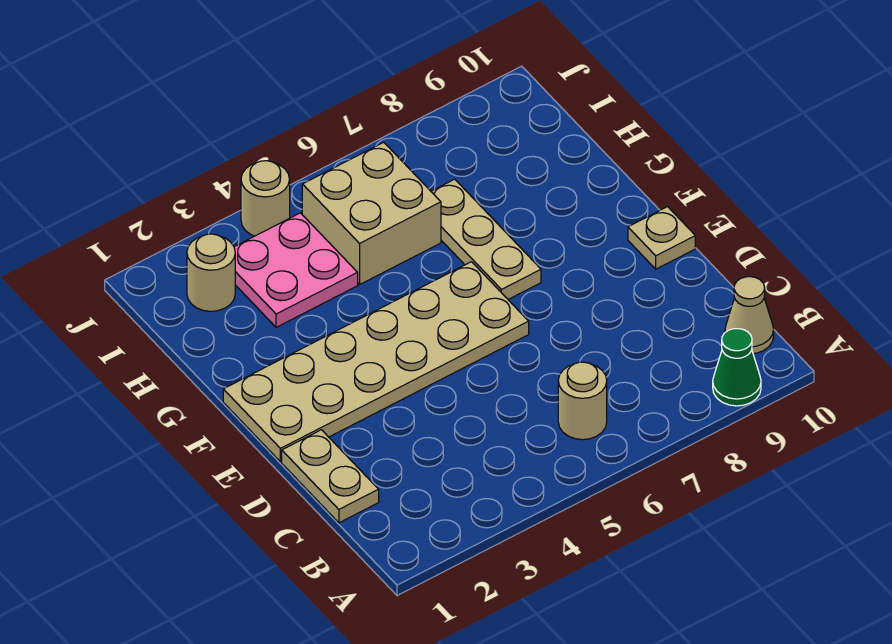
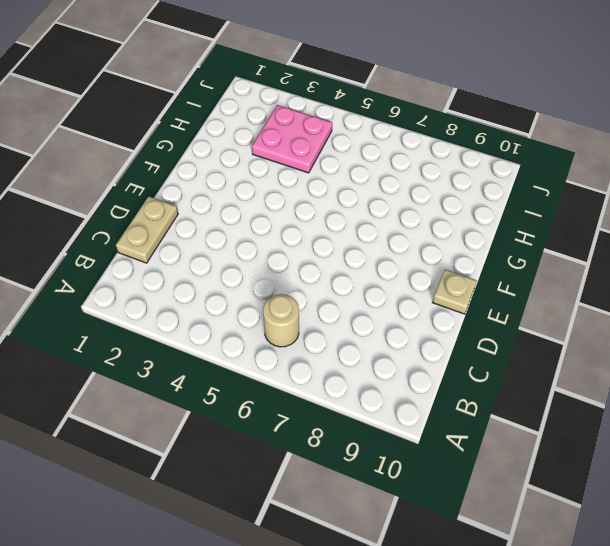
none -> green 1x1 cone [713,329,761,406]
none -> tan 1x1 cone [725,277,774,354]

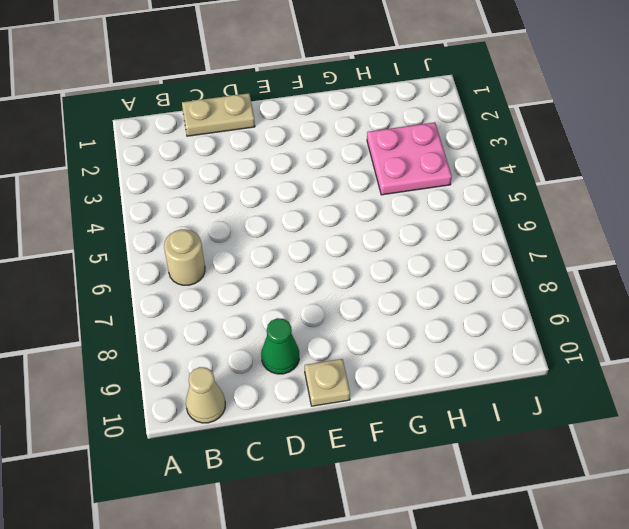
green 1x1 cone [261,318,299,374] -> green 1x1 cone moved to [713,329,761,406]
none -> tan 2x6 plate [223,262,529,462]
none -> tan 1x3 plate [431,179,541,299]

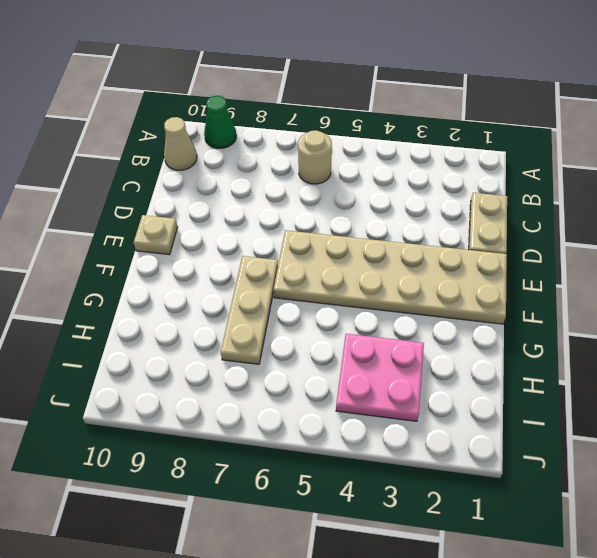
none -> tan 2x2 brick [302,142,441,284]
none -> tan 1x1 round brick [187,234,235,311]

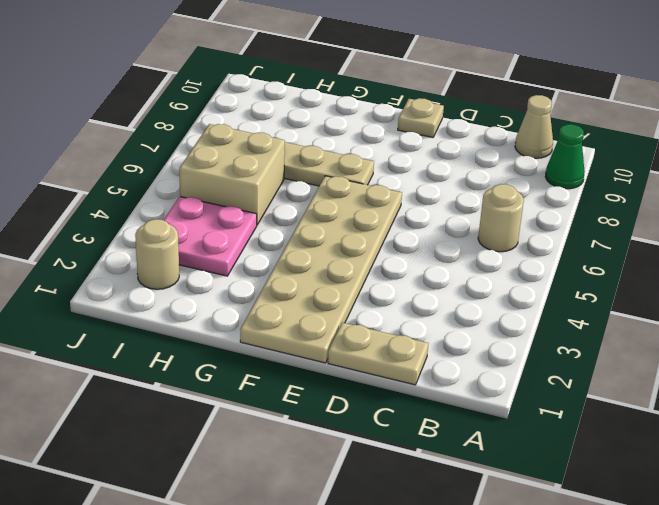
none -> tan 1x1 round brick [241,161,290,236]

